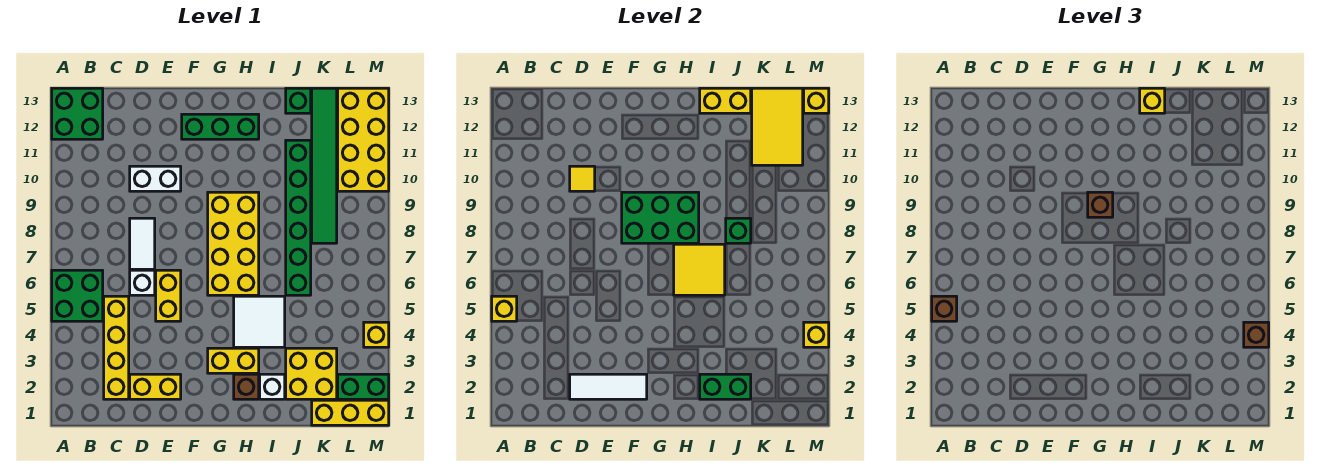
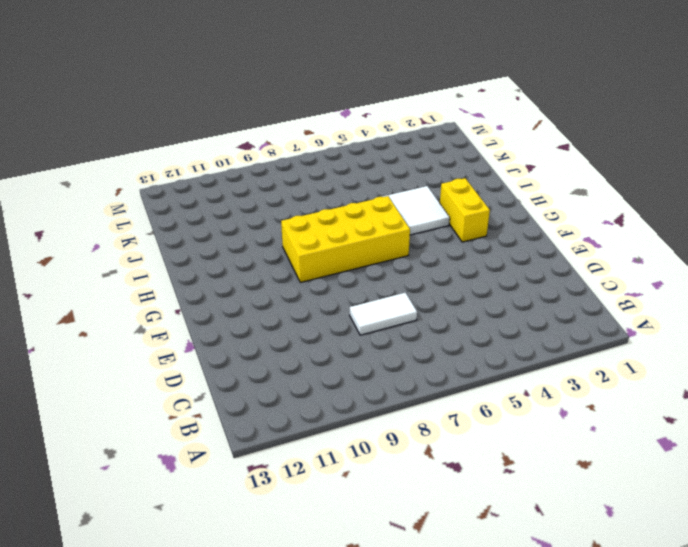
none -> green 2x2 brick [52,270,103,321]
none -> green 2x2 brick [52,88,103,139]
none -> yellow 1x4 brick [104,296,129,399]
none -> yellow 1x2 brick [130,374,181,399]

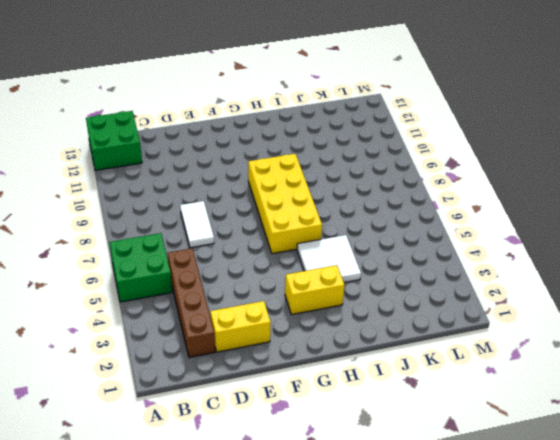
brown 1x4 brick [167,248,215,357] -> yellow 1x4 brick [104,296,129,399]
none -> white 1x1 brick [130,270,155,295]
none -> white 1x2 brick [130,166,181,191]
none -> yellow 1x2 brick [156,270,181,321]
none -> green 1x3 brick [182,114,259,139]

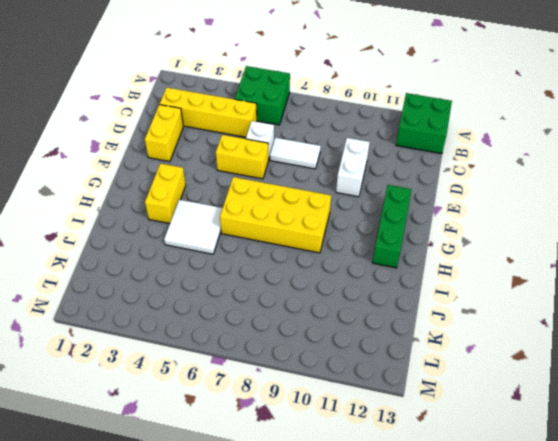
none -> brown 1x1 brick [234,374,259,399]
none -> white 1x1 brick [260,374,285,399]
none -> yellow 2x2 brick [286,348,337,399]
none -> green 1x6 brick [286,140,311,295]

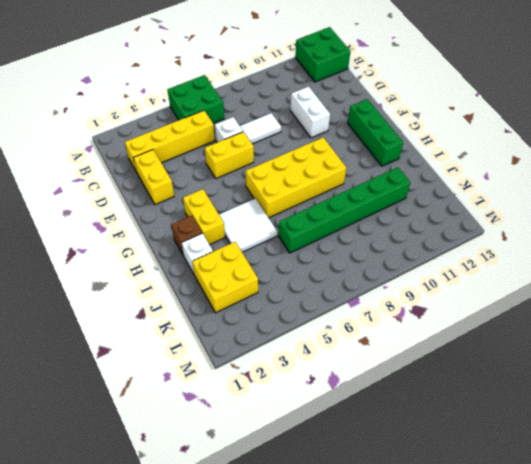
none -> green 1x1 brick [286,88,311,113]
none -> yellow 1x3 brick [312,400,389,425]
none -> green 1x6 tile [312,88,337,243]
none -> green 1x2 brick [338,374,389,399]

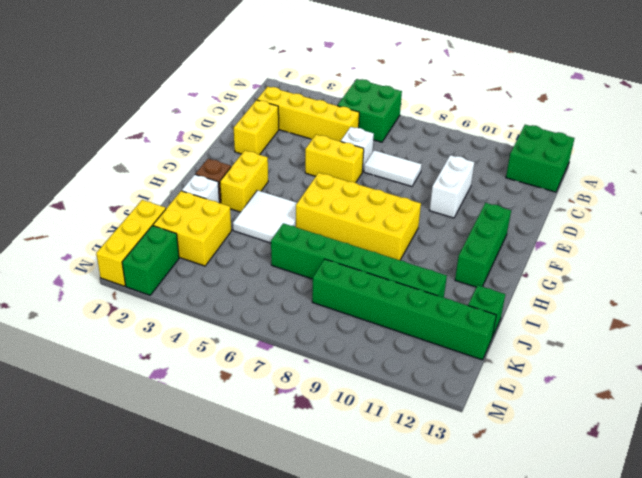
green 1x6 brick [312,259,496,360] -> green 1x6 tile [312,88,337,243]
none -> yellow 2x4 brick [338,88,389,191]
none -> yellow 1x1 brick [364,322,389,347]
none -> yellow 1x1 brick [492,296,517,321]
none -> white 1x3 tile [570,374,647,399]

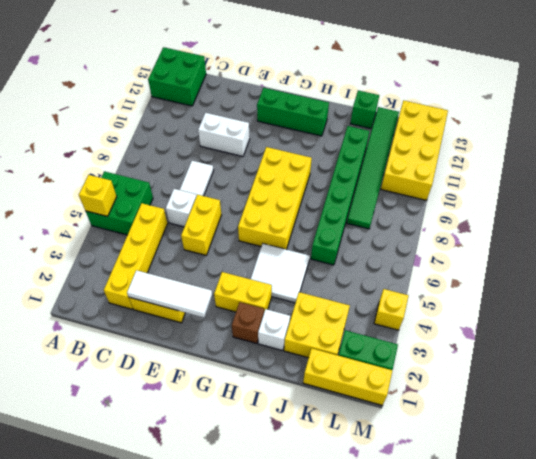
none -> yellow 1x1 tile [570,166,595,191]
none -> green 2x3 brick [622,192,699,243]
none -> yellow 2x2 tile [674,244,725,295]
none -> green 1x2 brick [700,374,751,399]

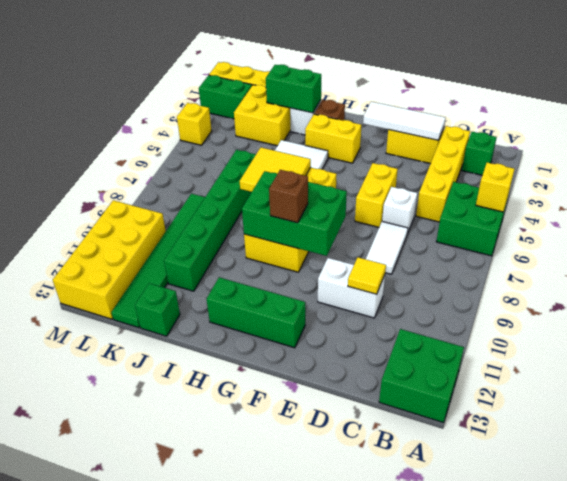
green 1x1 brick [462,132,497,175] -> green 1x1 brick moved to [726,218,751,243]
none -> yellow 1x2 brick [700,88,751,113]
none -> yellow 2x3 tile [752,88,803,165]
none -> yellow 1x1 brick [804,322,829,347]
none -> yellow 1x1 brick [804,88,829,113]

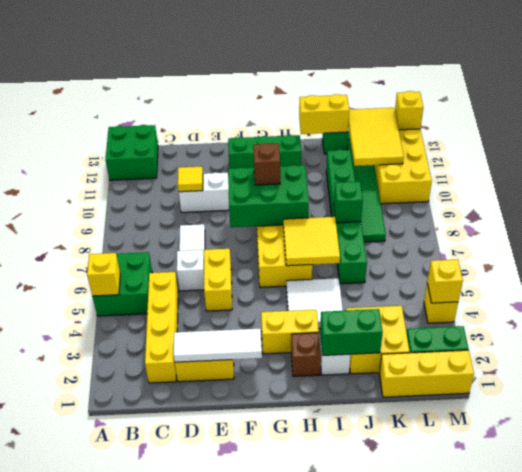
none -> brown 1x1 brick [932,296,957,321]
none -> yellow 1x1 brick [1140,88,1165,113]
none -> brown 1x1 brick [1244,322,1269,347]

